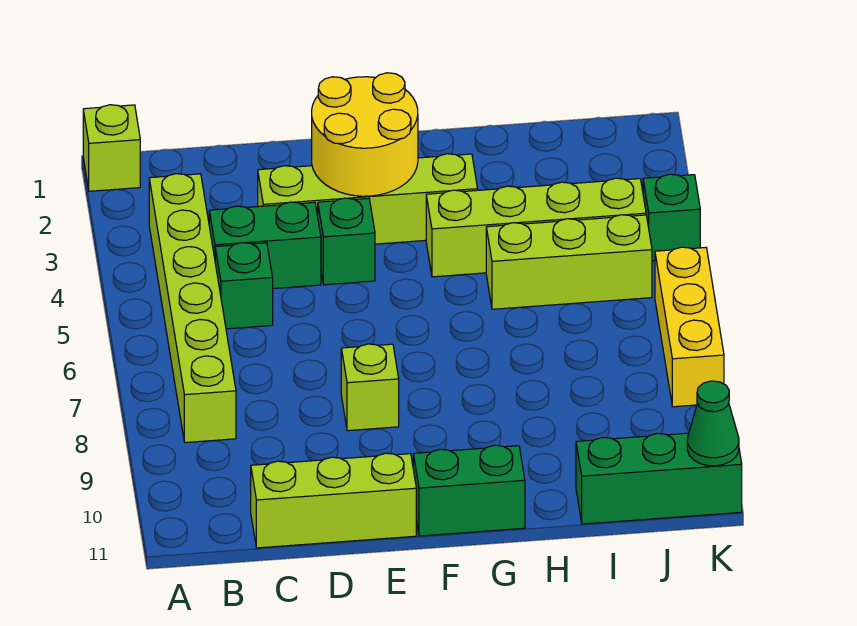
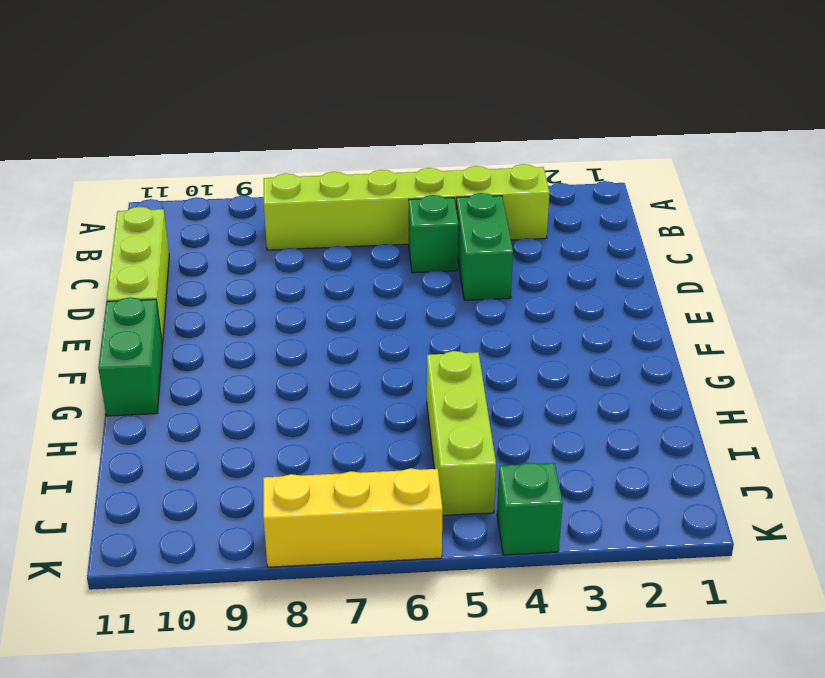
none -> lime 1x1 brick [83,105,140,191]
none -> lime 1x4 brick [258,154,478,244]
none -> green 1x1 brick [318,198,375,285]

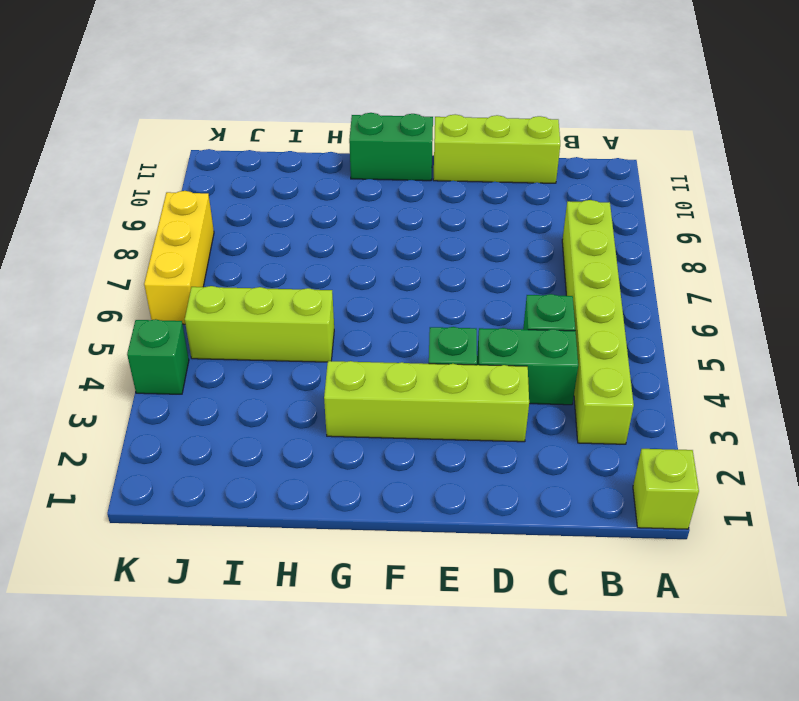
none -> lime 1x1 brick [341,344,399,431]
none -> lime 1x4 brick [426,178,646,277]
none -> green 1x3 brick [576,433,742,524]

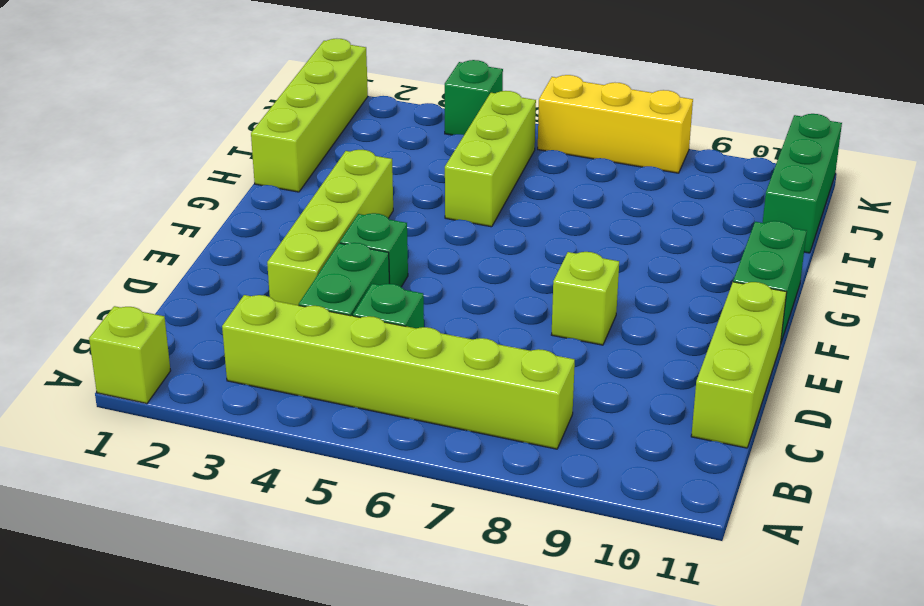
lime 1x4 brick [251,39,368,192] -> lime 1x4 brick moved to [426,178,646,277]
none -> yellow 2x2 round brick [312,73,418,196]
none -> green 1x1 cone [687,381,739,466]

